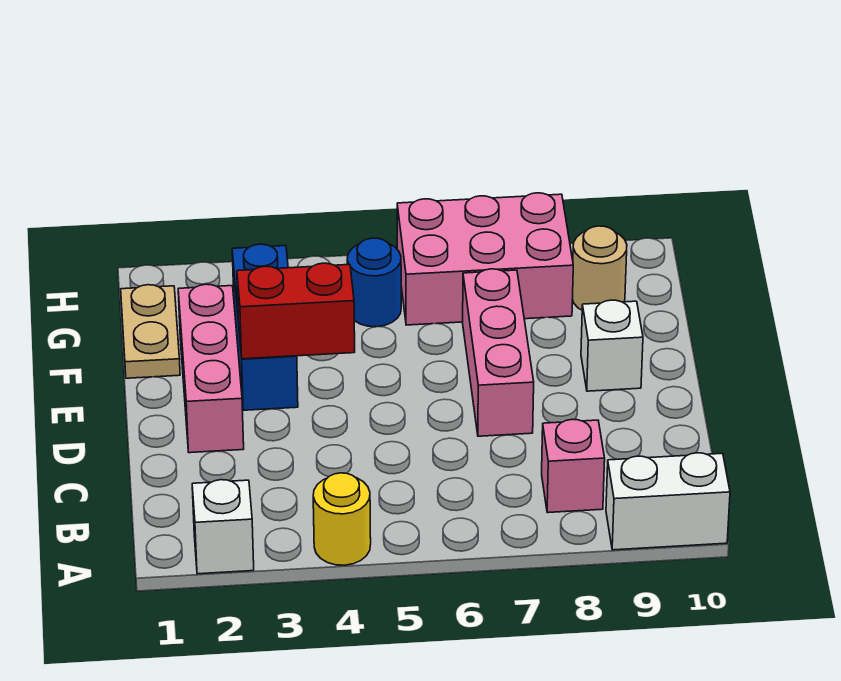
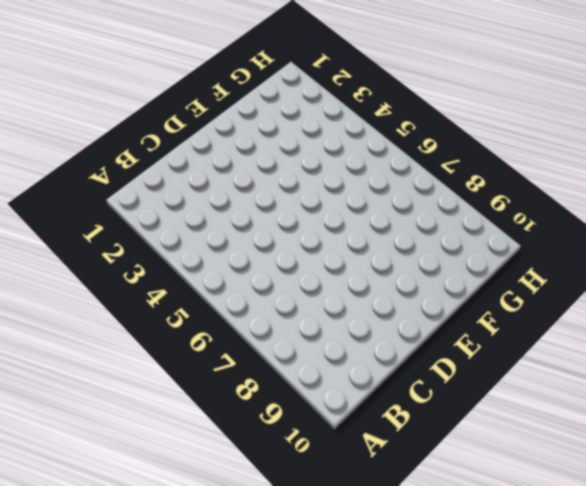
none -> white 1x1 brick [192,480,254,574]
none -> yellow 1x1 round brick [313,473,371,565]
none -> white 1x2 brick [606,453,730,550]

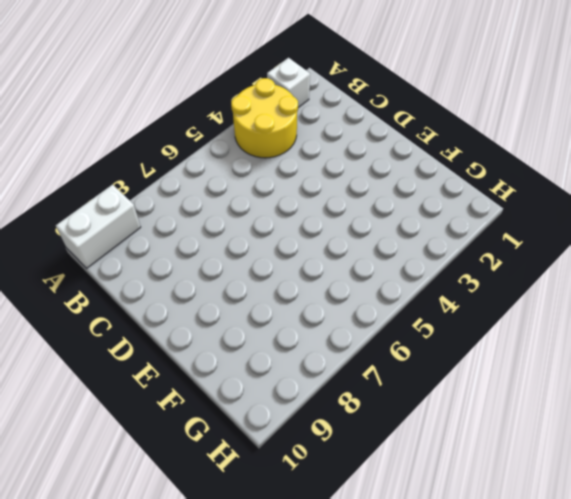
yellow 2x2 round brick [231,78,298,158] -> yellow 1x1 round brick [313,473,371,565]
none -> pink 1x1 brick [542,419,605,513]
none -> pink 1x3 brick [178,284,244,453]
none -> pink 1x3 brick [463,269,534,436]

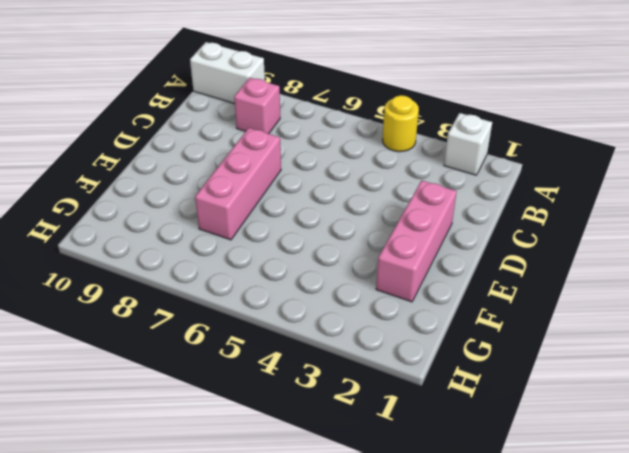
none -> blue 1x3 brick [232,244,298,410]
none -> white 1x1 brick [581,300,643,391]
none -> tan 1x2 plate [121,285,180,378]

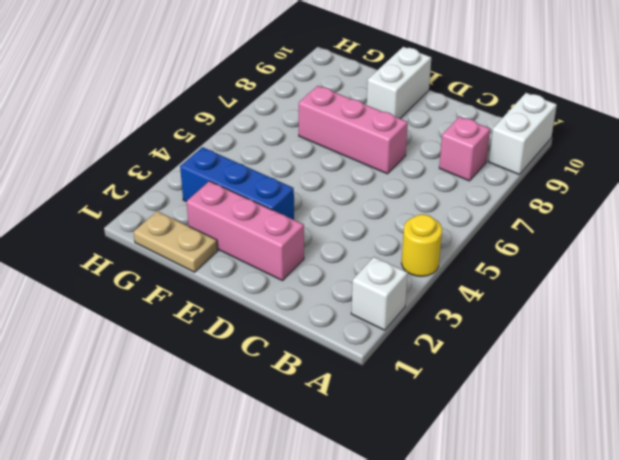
white 1x2 brick [367,47,431,119] -> white 1x1 brick [581,300,643,391]
none -> blue 1x1 round brick [347,238,401,327]
none -> pink 2x3 brick [397,193,573,325]
none -> tan 1x1 round brick [572,226,627,310]

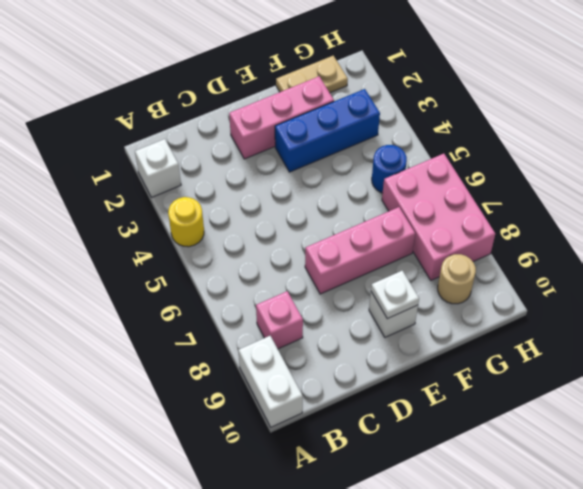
white 1x1 plate [371,271,419,319] -> none
none -> red 1x2 brick [237,263,355,359]

